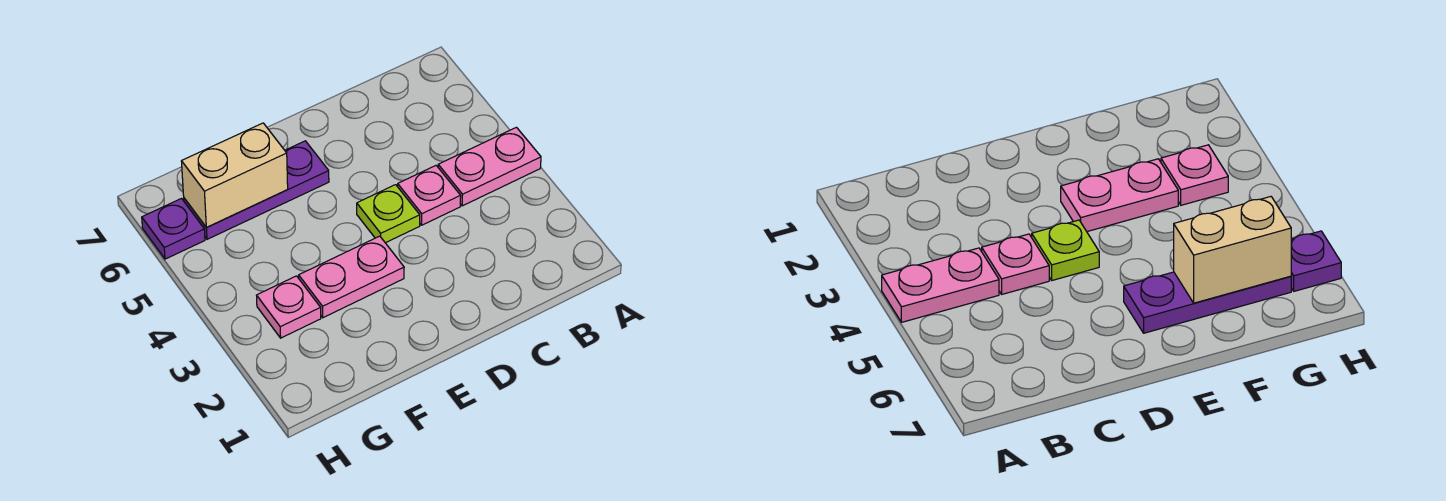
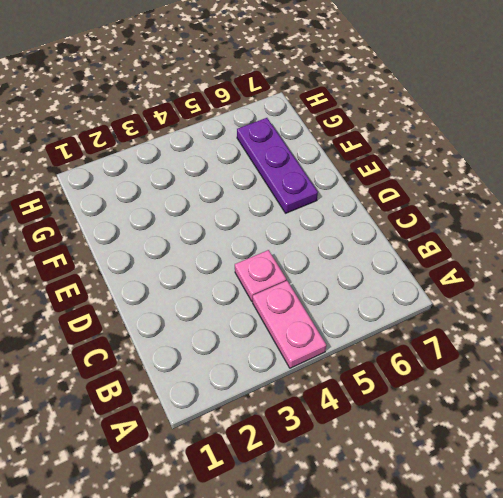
none -> lime 1x1 plate [357,185,420,243]
none -> pink 1x2 plate [299,236,404,318]

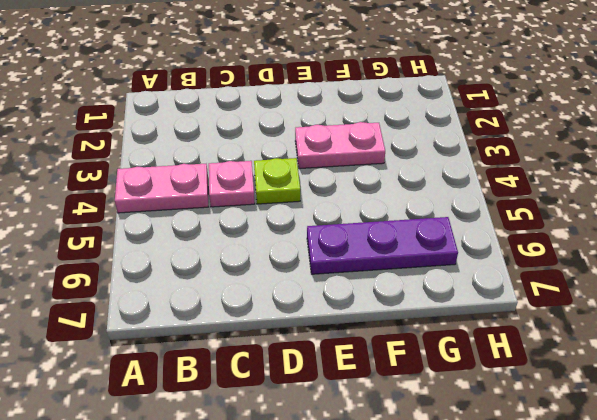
none -> pink 1x1 plate [257,276,321,338]
none -> purple 1x1 plate [142,199,205,259]

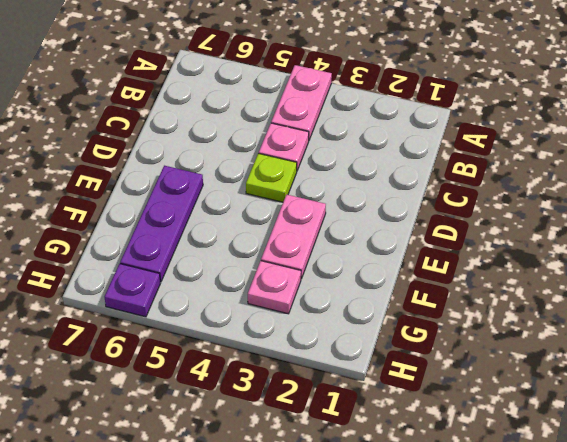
none -> tan 1x2 brick [181,123,288,228]

